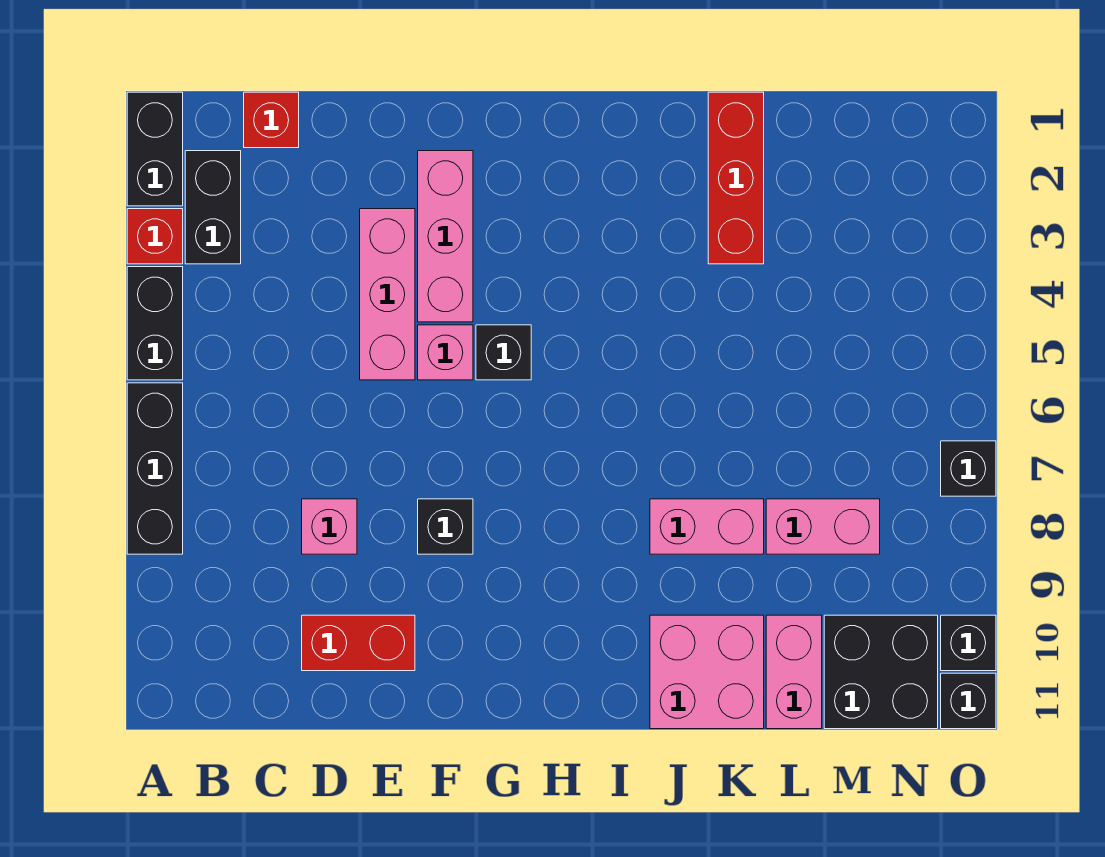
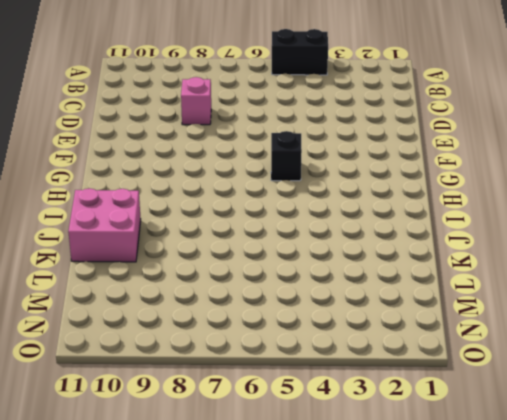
none -> black 1x2 brick [127,92,183,206]
none -> red 1x1 brick [127,209,183,264]
none -> black 1x3 brick [127,383,183,554]

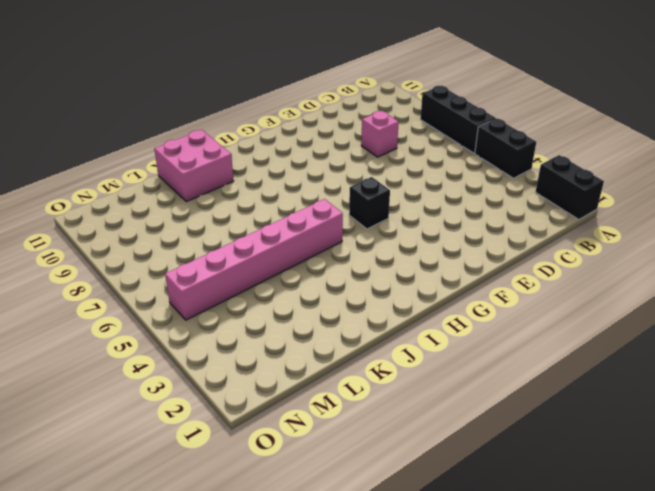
pink 1x6 brick [165,199,343,320] -> none
none -> red 1x1 brick [127,209,183,264]
none -> black 1x2 brick [185,151,241,264]
none -> red 1x1 brick [244,92,299,148]

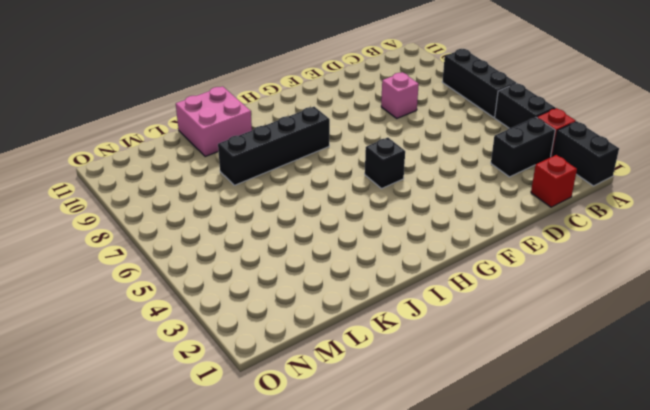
black 1x2 brick [491,117,555,177] -> black 1x2 brick turned to [185,151,241,264]
black 1x4 brick [218,107,330,185] -> pink 1x2 brick [650,499,764,554]
none -> red 1x2 brick [302,615,415,671]
none -> pink 1x3 brick [360,209,415,380]
none -> pink 1x3 brick [418,151,473,322]

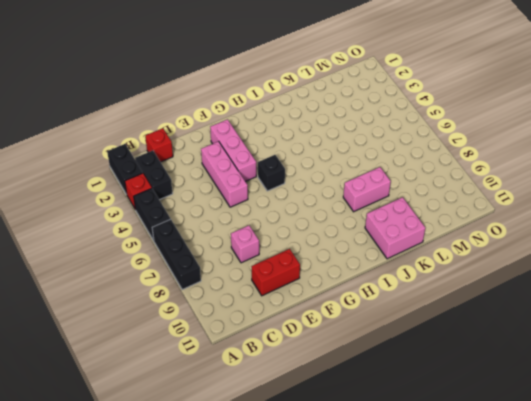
none -> pink 1x1 brick [418,325,473,380]
none -> black 1x1 brick [418,499,473,554]
none -> red 1x3 brick [708,92,764,264]

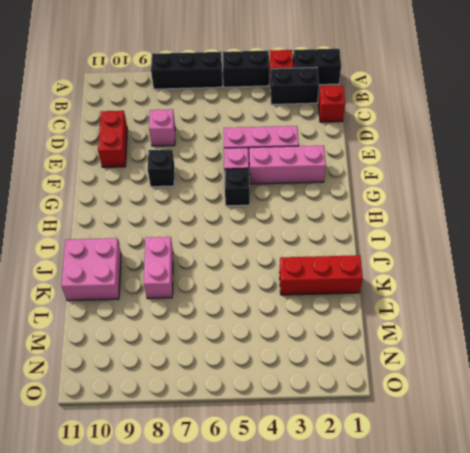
none -> pink 1x2 brick [766,499,880,554]
none -> pink 1x2 brick [766,615,822,729]
none -> black 2x2 brick [824,615,938,729]

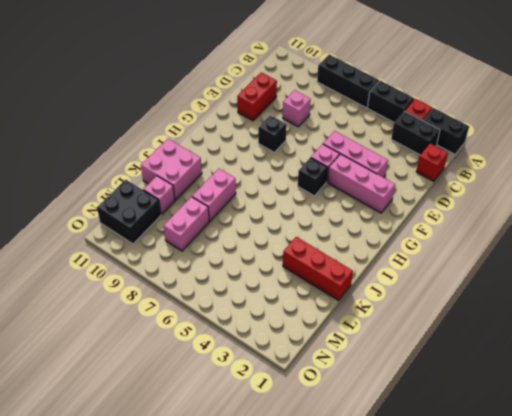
pink 1x1 brick [143,176,175,214] -> pink 1x2 brick [766,615,822,729]
none -> black 1x1 brick [941,441,996,496]
none -> black 1x1 brick [941,615,996,671]
none -> black 1x1 brick [941,673,996,729]

